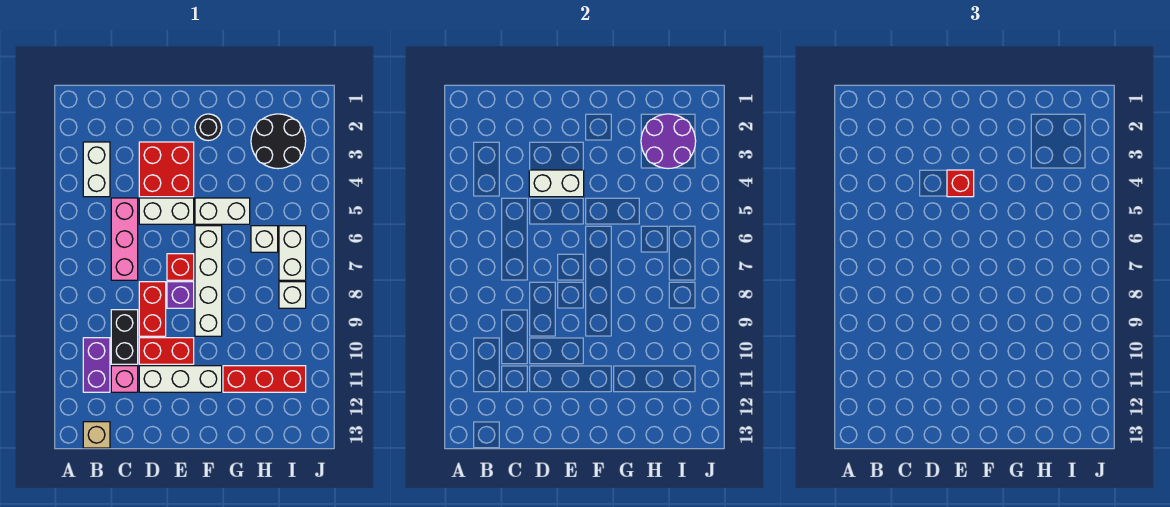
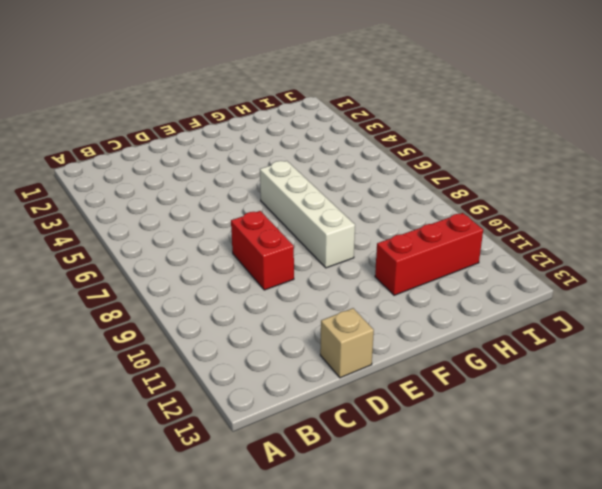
tan 1x1 brick [320,308,374,378] -> tan 1x1 brick moved to [83,422,110,448]
none -> white 1x2 brick [83,142,110,197]
none -> purple 1x2 brick [83,338,110,392]
none -> pink 1x3 brick [111,198,138,280]

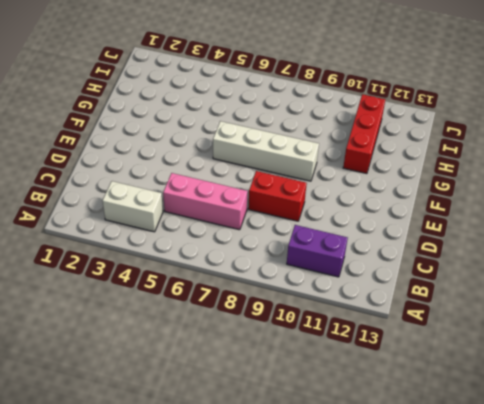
none -> tan 1x1 brick [83,422,110,448]
none -> black 1x2 brick [111,310,138,364]
none -> pink 1x1 brick [111,366,138,392]

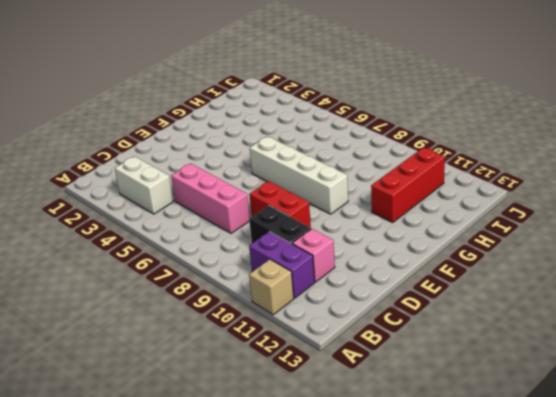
tan 1x1 brick [249,259,294,315] -> tan 1x1 brick moved to [83,422,110,448]
none -> red 2x2 brick [139,142,194,197]
none -> white 1x2 brick [139,198,194,224]
none -> red 1x2 brick [139,338,194,364]

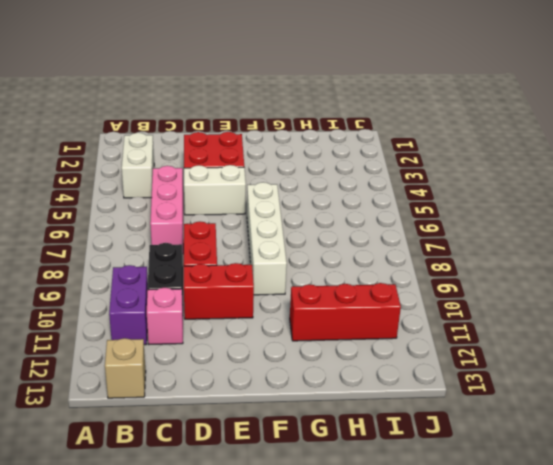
none -> white 1x3 brick [139,366,222,392]
none -> red 1x1 brick [167,254,194,280]
none -> purple 1x1 brick [167,282,194,308]

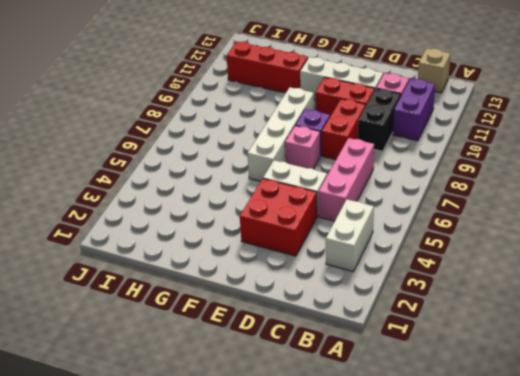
pink 1x1 brick [285,126,320,169] -> red 1x1 brick [167,254,194,280]
none -> black 1x1 round brick [195,114,222,141]
none -> white 1x2 brick [195,198,250,224]
none -> black 2x2 round brick [251,114,306,169]

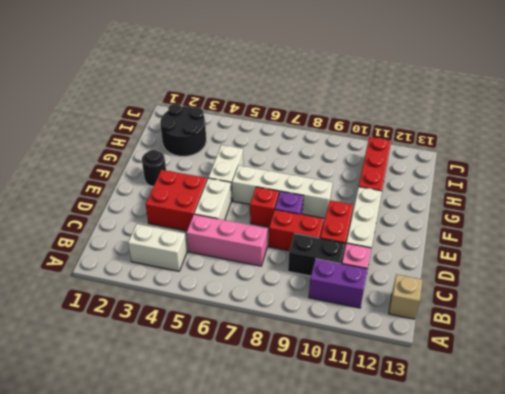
none -> white 1x1 brick [251,226,278,252]
none -> white 1x2 brick [279,226,306,280]
none -> white 1x1 brick [279,282,306,308]

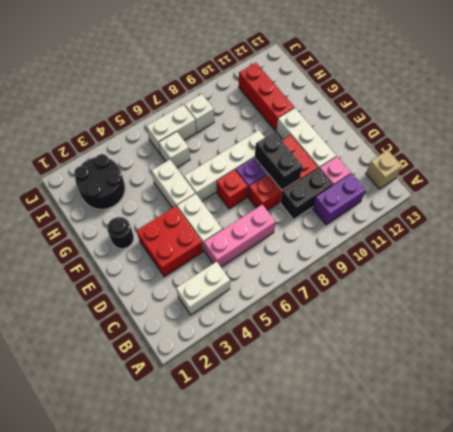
black 1x2 brick [255,132,302,190] -> none
none -> white 1x2 brick [529,170,584,197]
none -> purple 2x2 round brick [641,114,696,169]
none -> red 1x1 brick [947,170,974,197]

